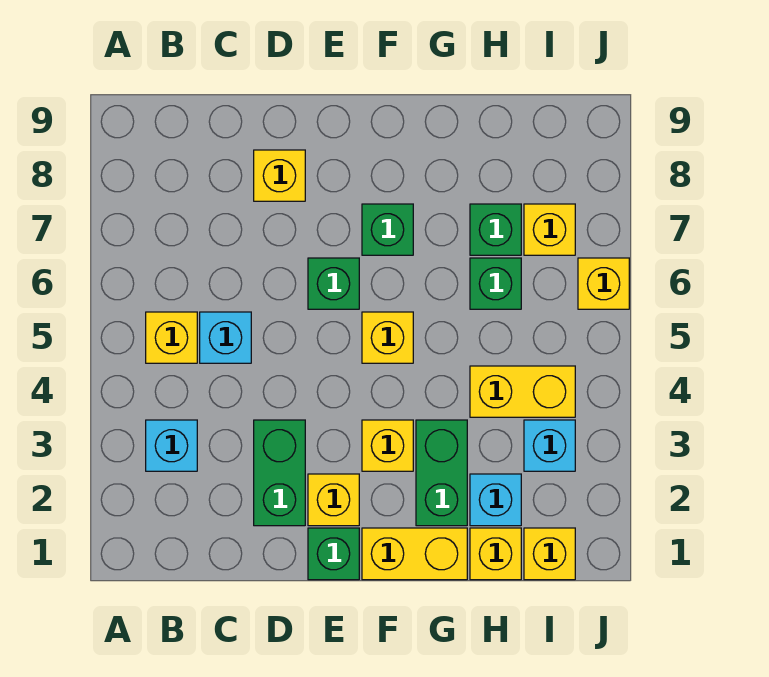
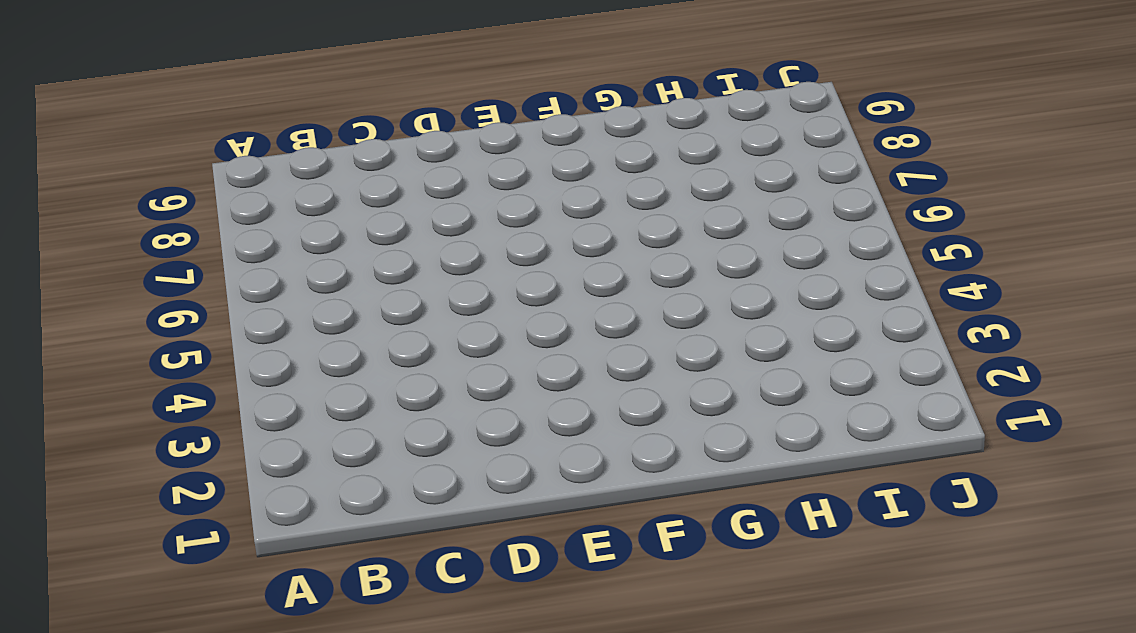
none -> cyan 1x1 brick [146,420,197,471]
none -> yellow 1x1 brick [146,312,197,363]
none -> cyan 1x1 brick [200,312,251,363]

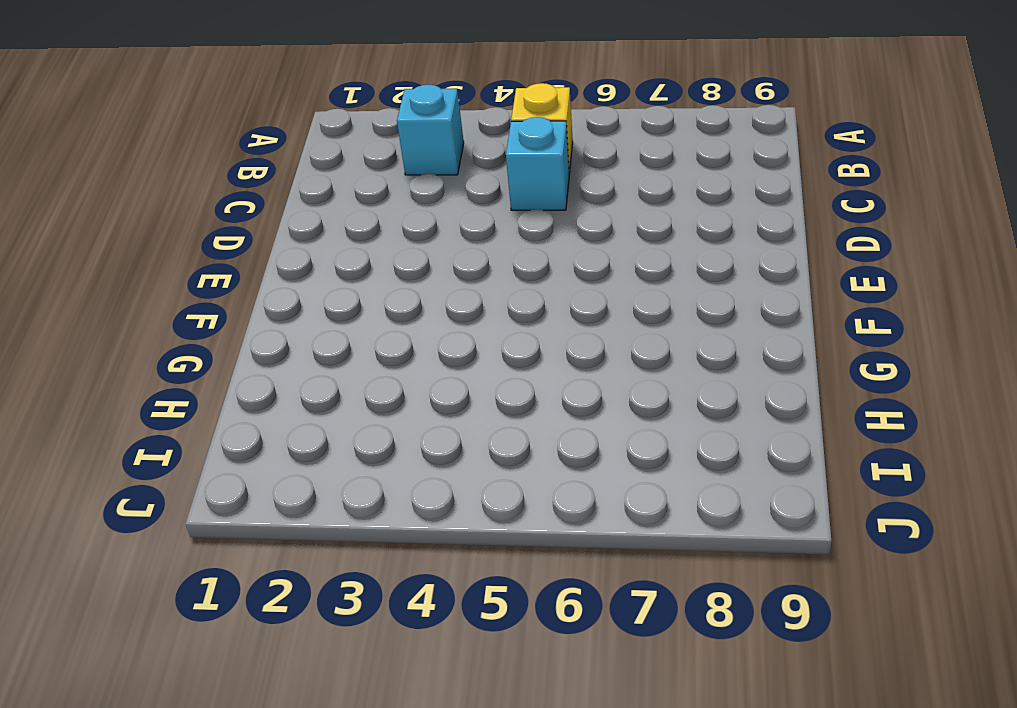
none -> green 1x2 brick [254,420,305,526]
none -> yellow 1x1 brick [254,150,305,201]
none -> green 1x1 brick [308,528,359,580]

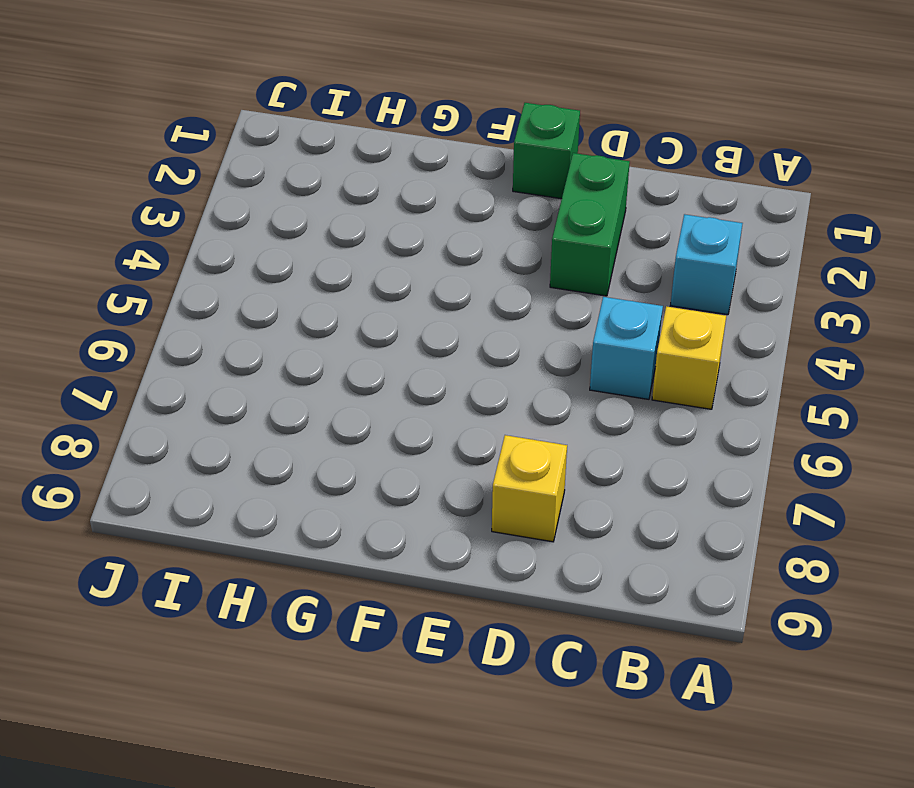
none -> yellow 1x1 brick [308,474,359,526]
none -> green 1x1 brick [308,258,359,309]
none -> yellow 1x2 brick [362,528,467,580]

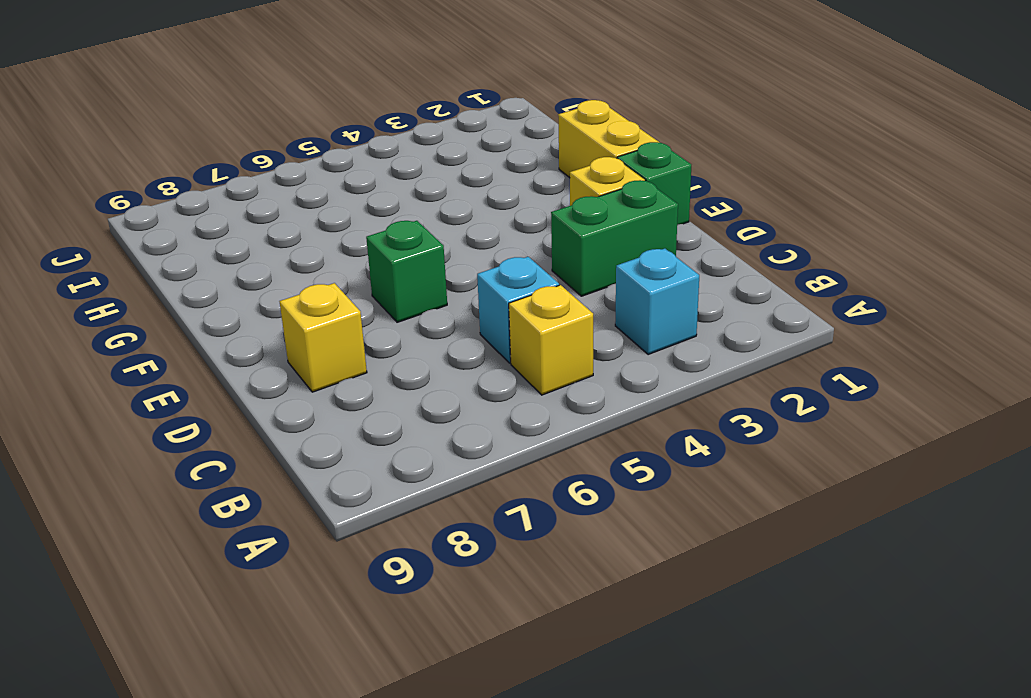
none -> yellow 1x1 brick [362,420,413,471]
none -> yellow 1x1 brick [362,312,413,363]
none -> green 1x1 brick [362,204,413,255]

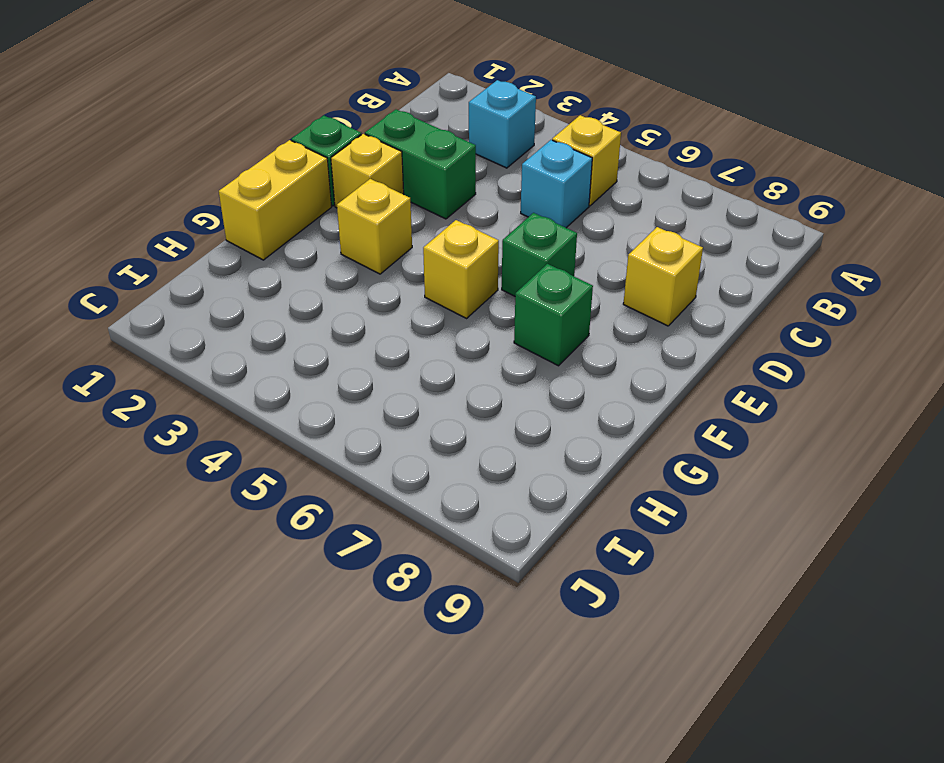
none -> green 1x2 brick [416,420,467,526]
none -> yellow 1x1 brick [470,528,521,580]
none -> cyan 1x1 brick [470,474,521,526]

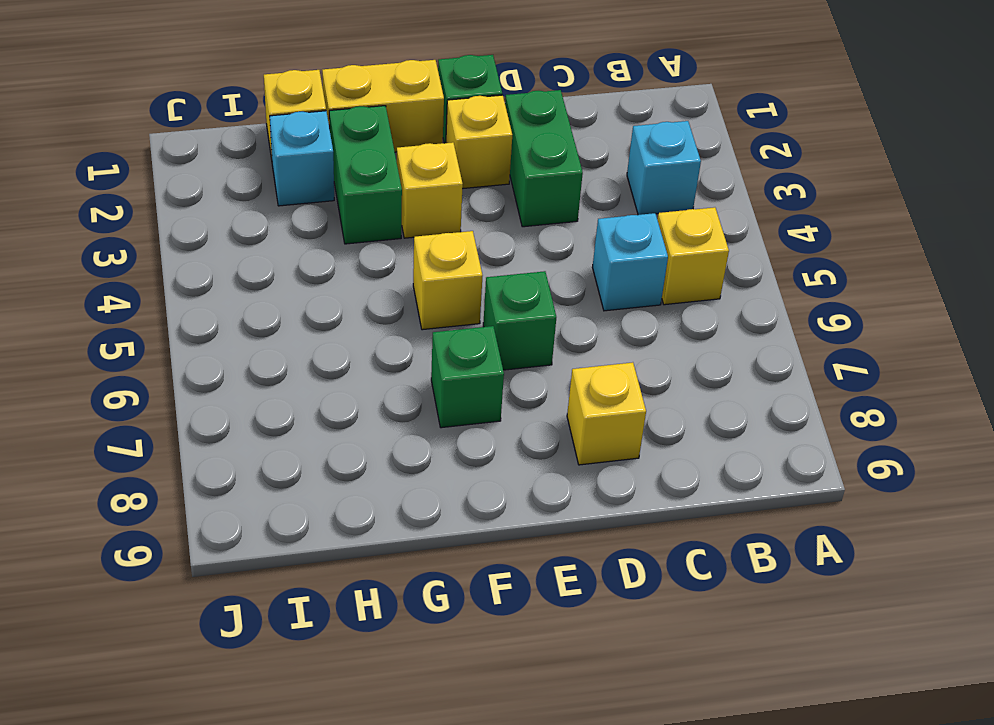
none -> yellow 1x2 brick [470,366,575,417]
none -> green 1x1 brick [470,258,521,309]
none -> green 1x1 brick [470,204,521,255]

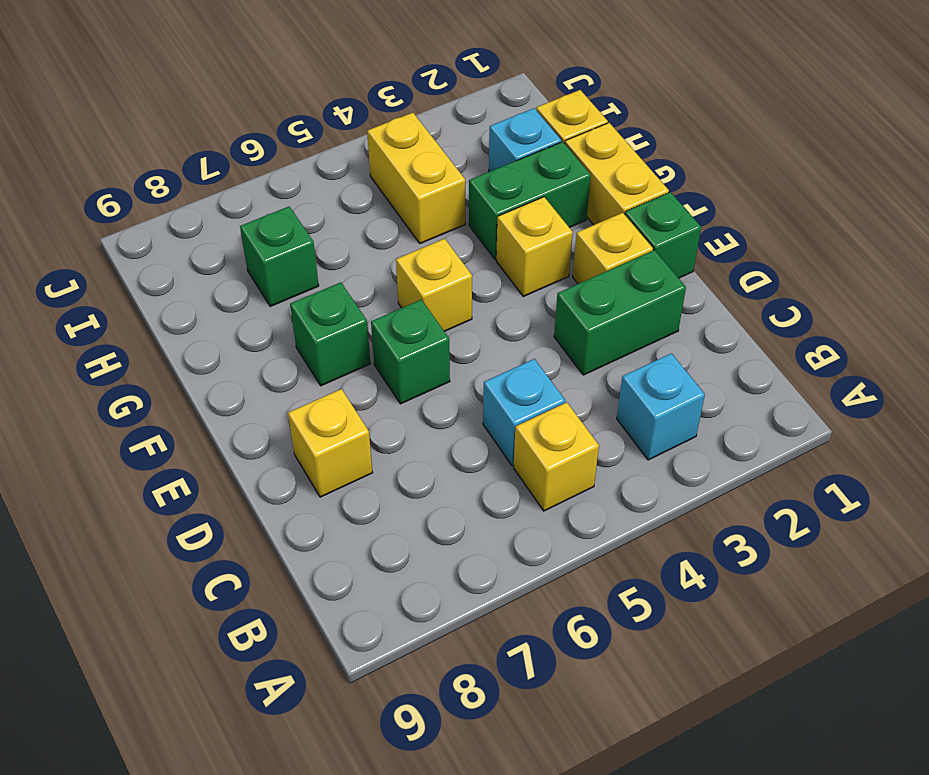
none -> green 1x1 brick [470,258,521,309]
none -> yellow 1x1 brick [524,528,575,580]
none -> cyan 1x1 brick [524,420,575,471]

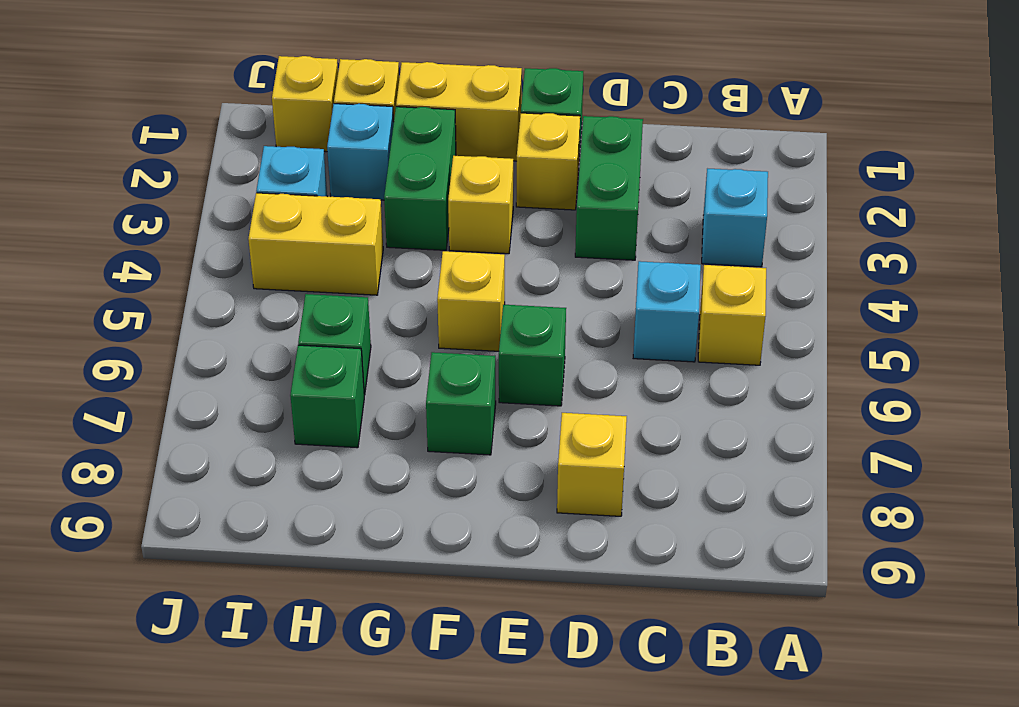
none -> yellow 1x1 brick [524,204,575,255]
none -> yellow 1x1 brick [578,258,629,309]

